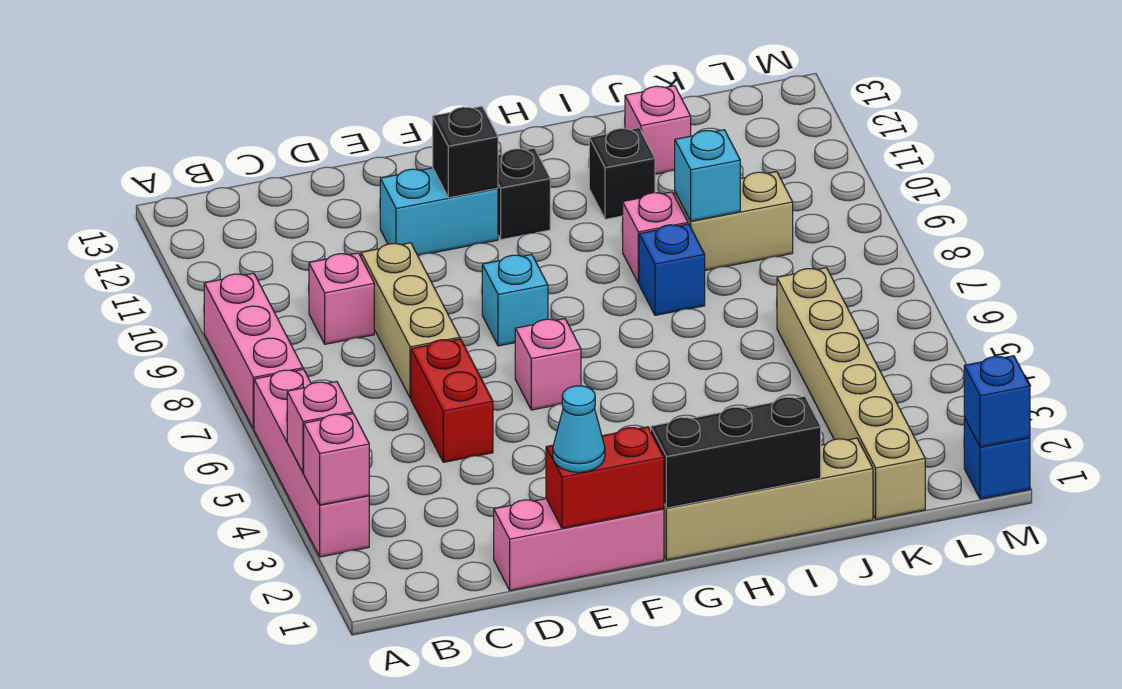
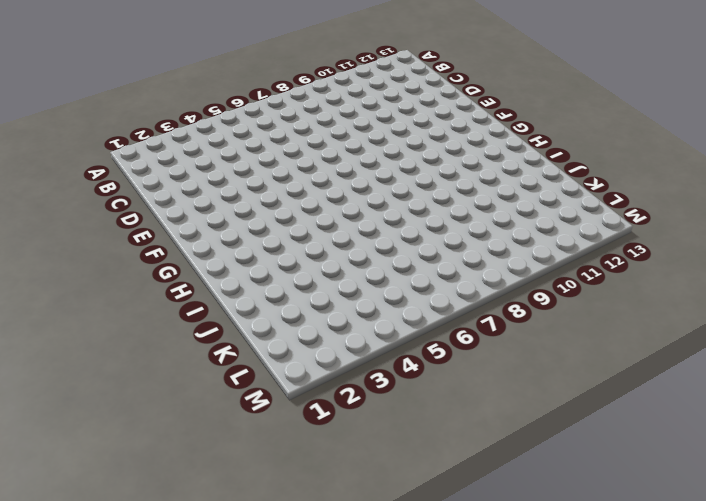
none -> pink 1x4 brick [254,369,369,557]
none -> pink 1x3 brick [204,273,303,429]
none -> pink 1x1 brick [309,253,374,344]

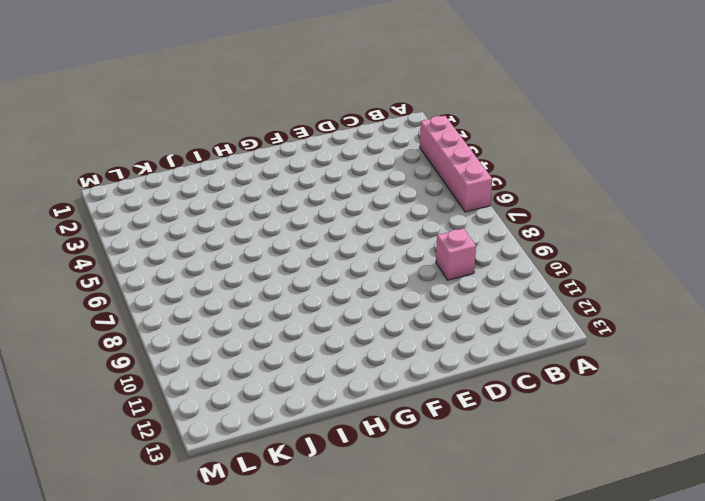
none -> pink 1x3 brick [204,273,303,429]
none -> pink 1x3 brick [494,499,664,591]
none -> red 1x2 brick [411,339,493,462]

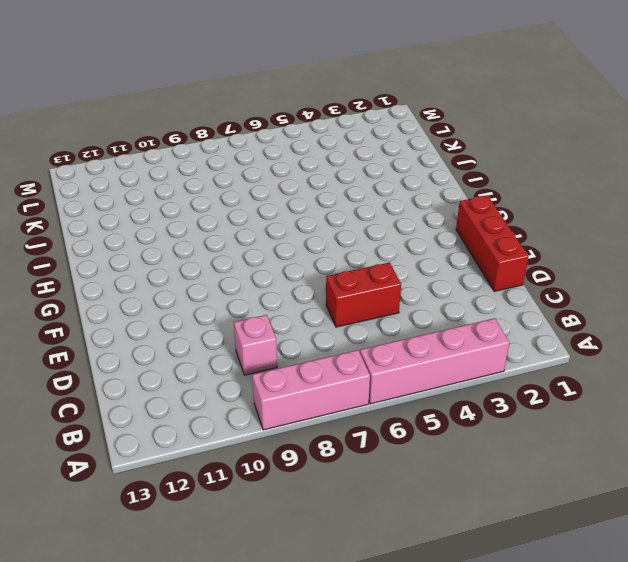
red 1x3 brick [456,195,529,291] -> pink 1x3 brick [494,499,664,591]
none -> tan 1x3 brick [361,243,460,398]
none -> cyan 1x2 brick [380,168,498,256]
none -> pink 1x1 brick [515,319,581,410]

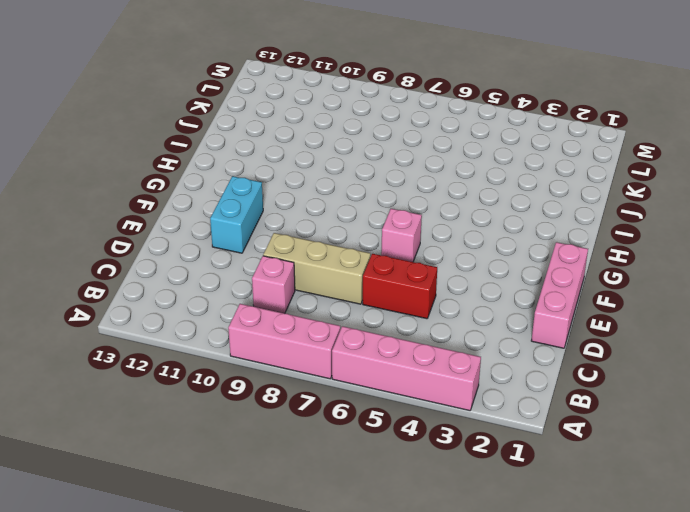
none -> cyan 1x1 brick [482,254,548,346]
none -> tan 1x4 brick [664,438,873,560]
none -> black 1x1 brick [498,148,550,240]

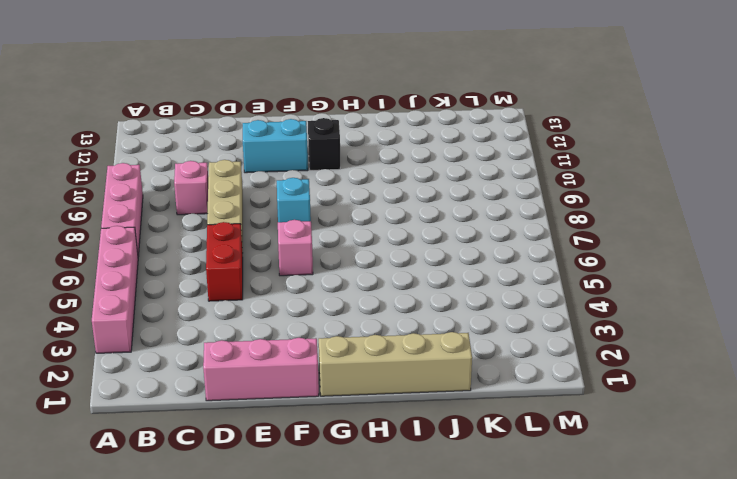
none -> blue 1x1 brick [639,224,705,315]
none -> pink 1x1 brick [622,192,688,283]
none -> black 1x1 brick [589,128,655,219]

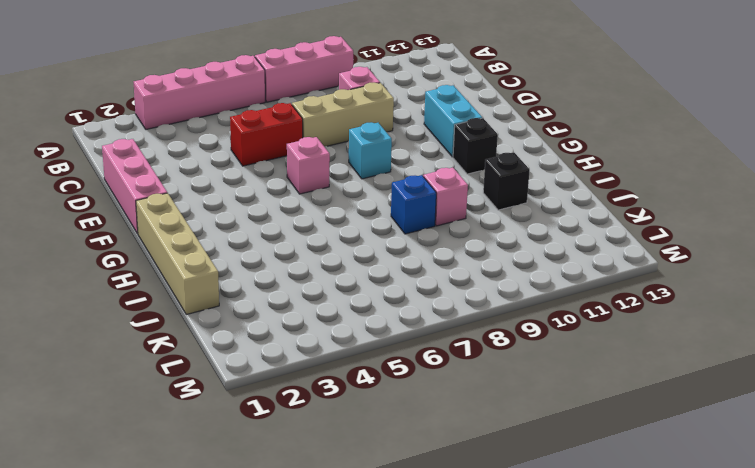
none -> tan 1x2 brick [675,172,793,270]
none -> pink 1x1 brick [625,86,691,174]
none -> tan 1x6 brick [777,268,925,519]

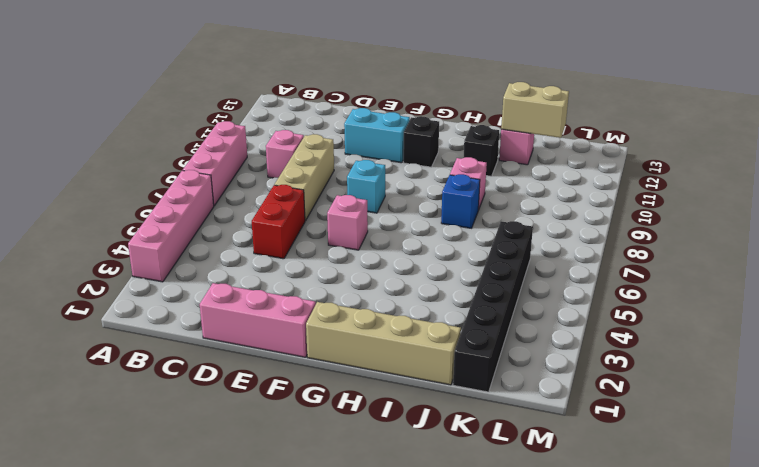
tan 1x2 brick [501,82,569,138] -> tan 1x2 brick moved to [675,172,793,270]
black 1x6 brick [453,221,533,392] -> tan 1x6 brick [777,268,925,519]
none -> blue 1x1 brick [964,418,1030,499]
none -> pink 1x1 brick [304,414,369,505]
none -> pink 1x1 brick [287,382,353,473]

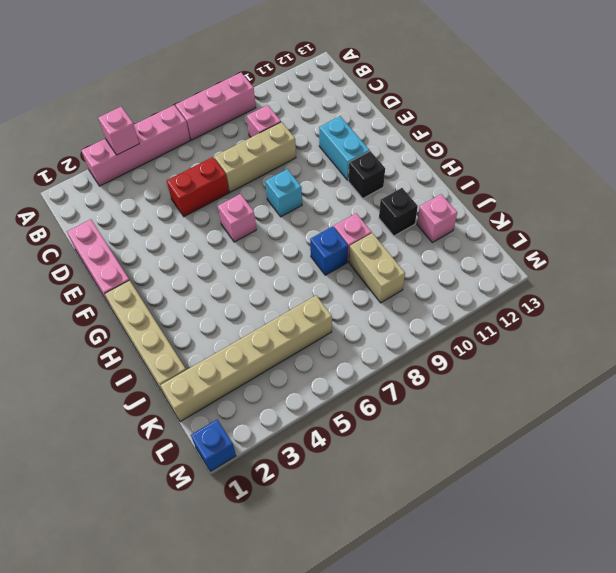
none -> pink 1x1 brick [304,414,369,505]
none -> red 1x2 brick [546,427,664,528]
none -> black 1x1 brick [433,106,498,198]

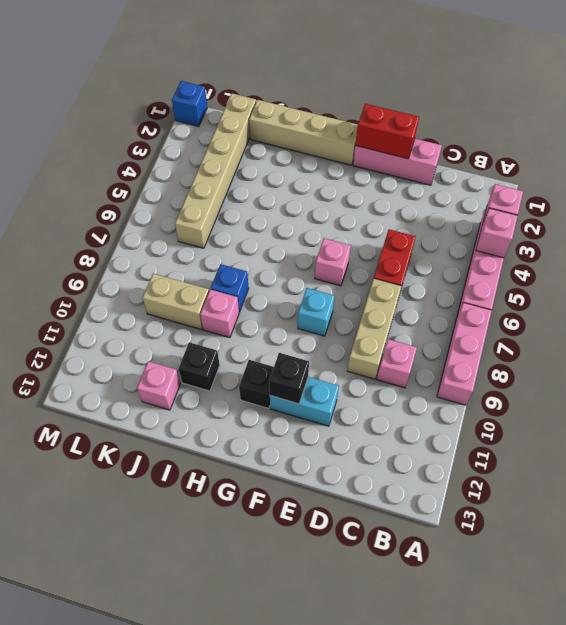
none -> black 1x3 brick [651,396,821,508]
none -> cyan 1x1 brick [675,130,740,221]
none -> blue 1x1 brick [964,356,1030,447]

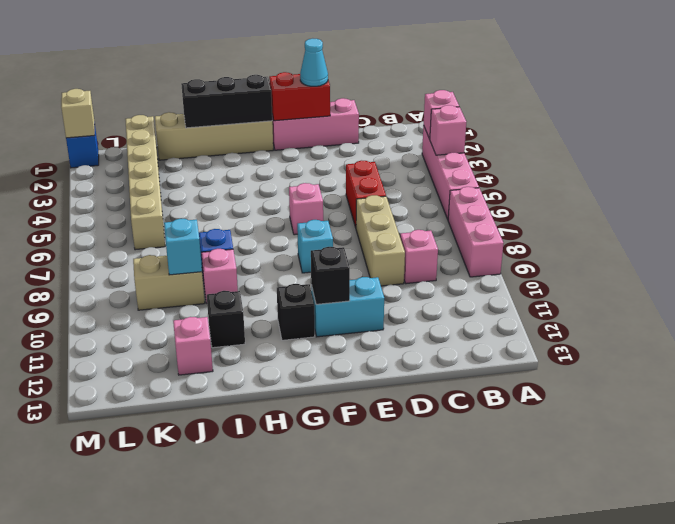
tan 1x1 brick [61,89,95,138] -> blue 1x1 brick [964,356,1030,447]

